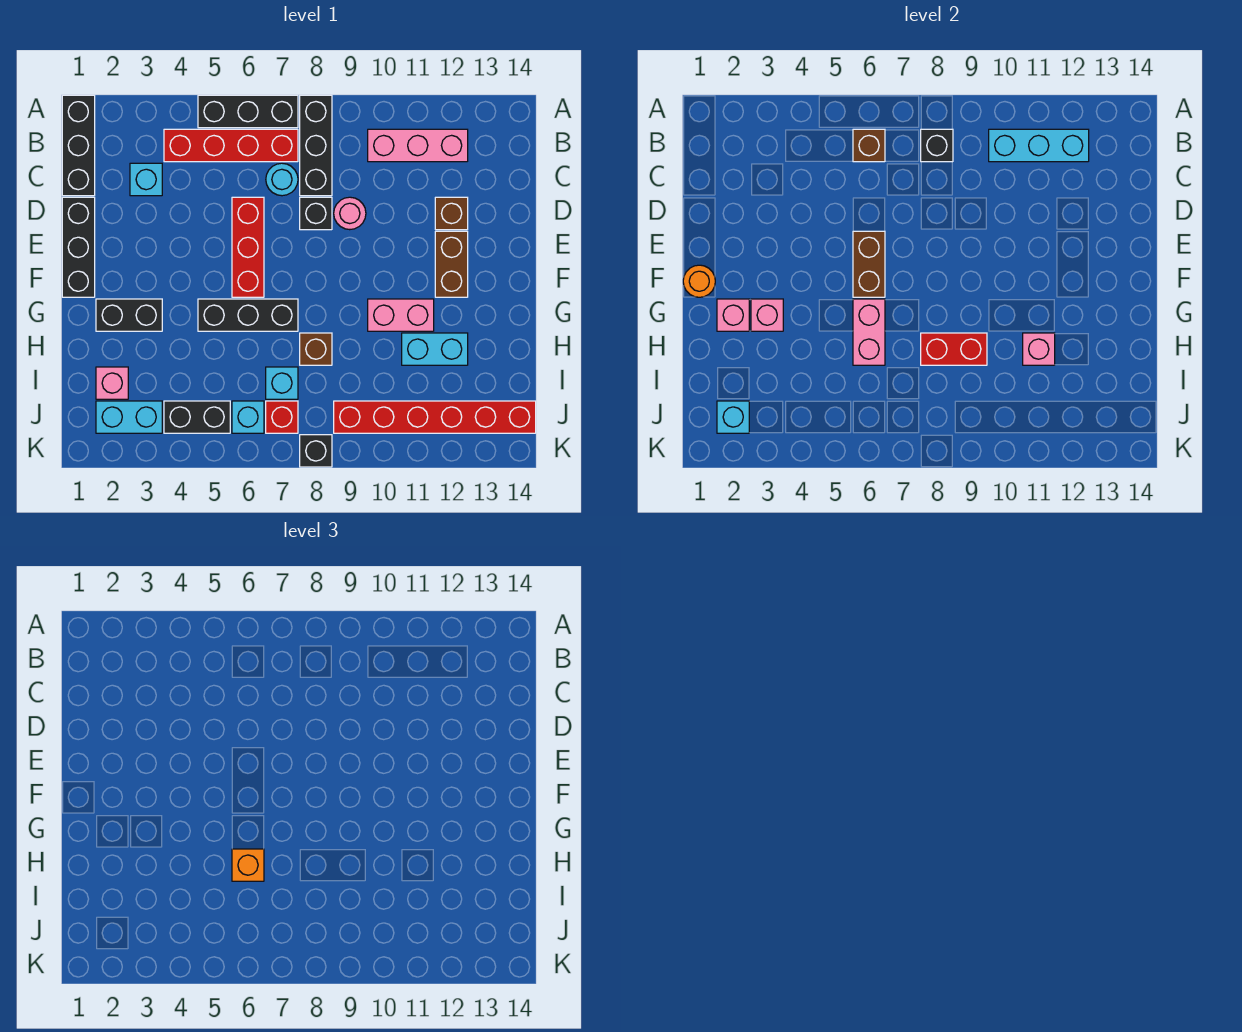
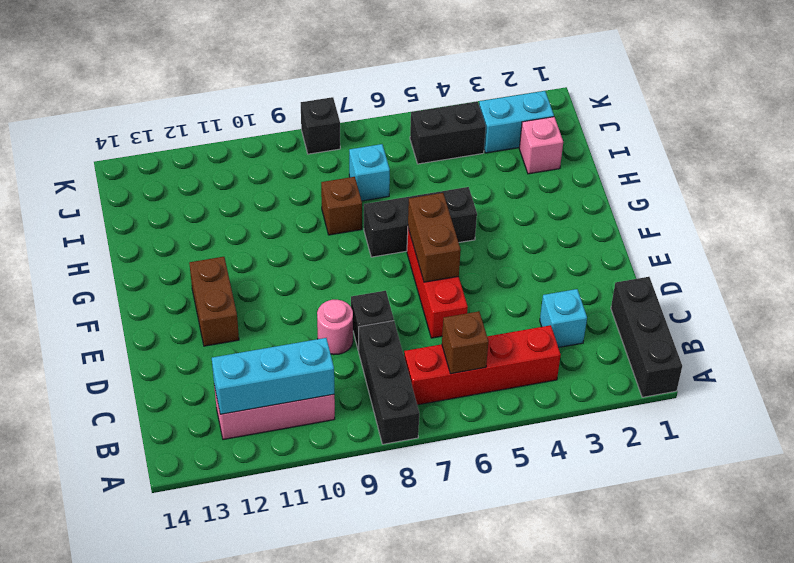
none -> black 1x3 brick [198,95,298,128]
none -> cyan 1x1 round brick [266,163,298,196]
none -> black 1x3 brick [62,197,95,297]
none -> brown 1x1 brick [435,197,468,230]

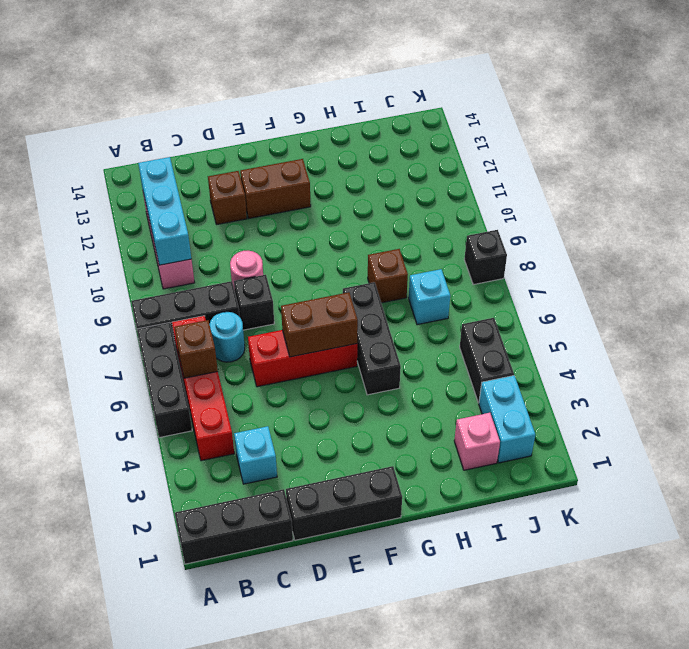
none -> black 1x2 brick [96,299,162,331]
none -> pink 1x2 brick [368,299,434,331]
none -> cyan 1x2 brick [402,333,468,365]
none -> cyan 1x1 brick [232,401,264,433]

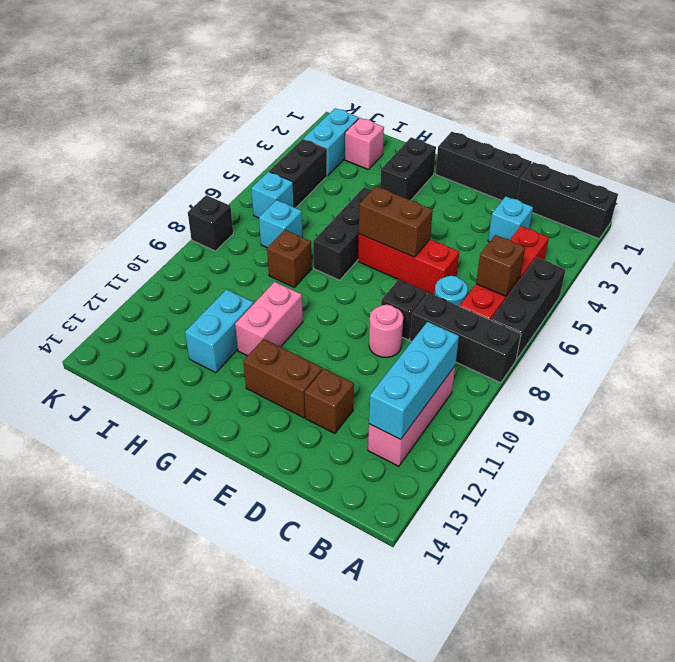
none -> red 1x1 brick [266,401,298,433]
none -> red 1x6 brick [334,401,536,433]
none -> black 1x1 brick [921,129,953,162]
none -> orange 1x1 round brick [683,265,715,297]

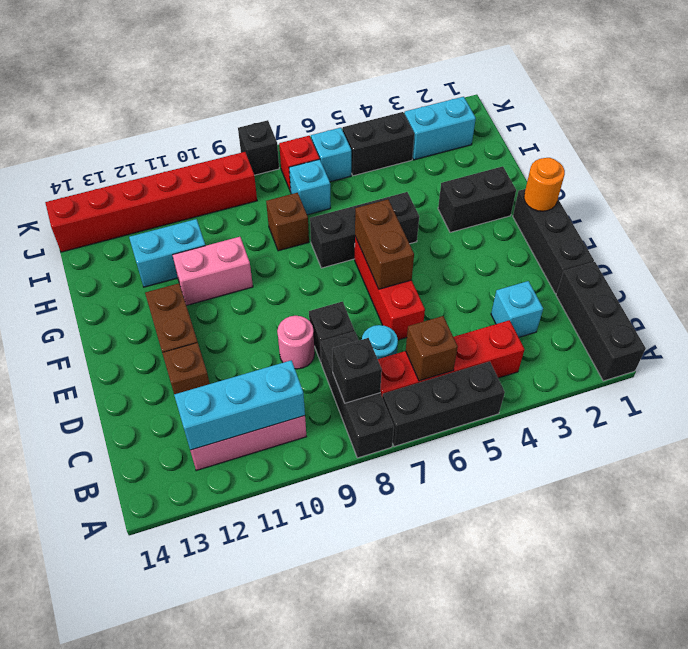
none -> pink 1x1 brick [96,367,128,399]
none -> pink 1x1 brick [717,299,749,331]
none -> pink 1x1 brick [751,299,783,331]
none -> pink 1x2 brick [853,299,885,365]

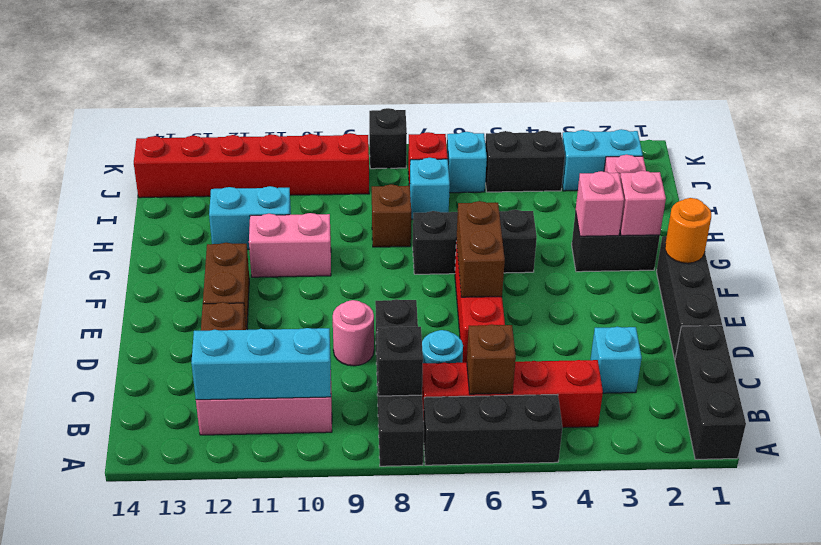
none -> pink 1x2 brick [853,299,885,365]
none -> red 1x2 brick [921,333,987,365]
none -> pink 1x1 brick [1023,333,1055,365]
none -> cyan 1x1 brick [717,401,749,433]

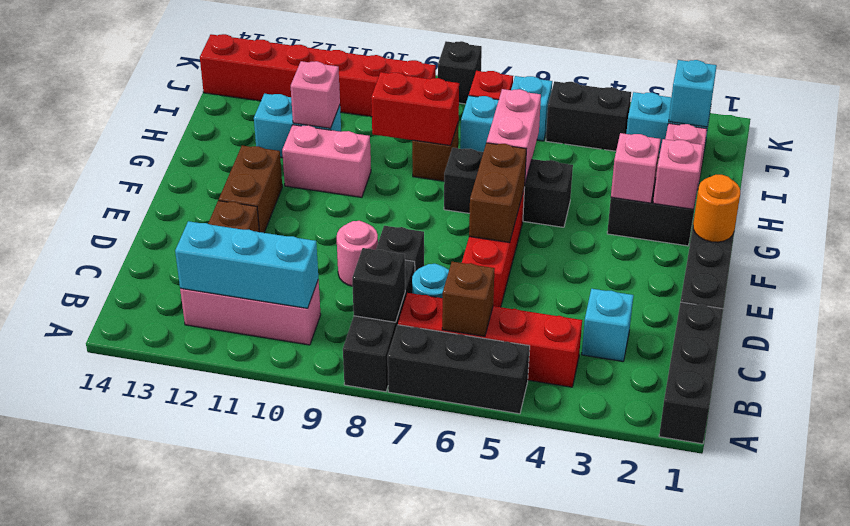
none -> orange 1x1 brick [232,849,264,881]

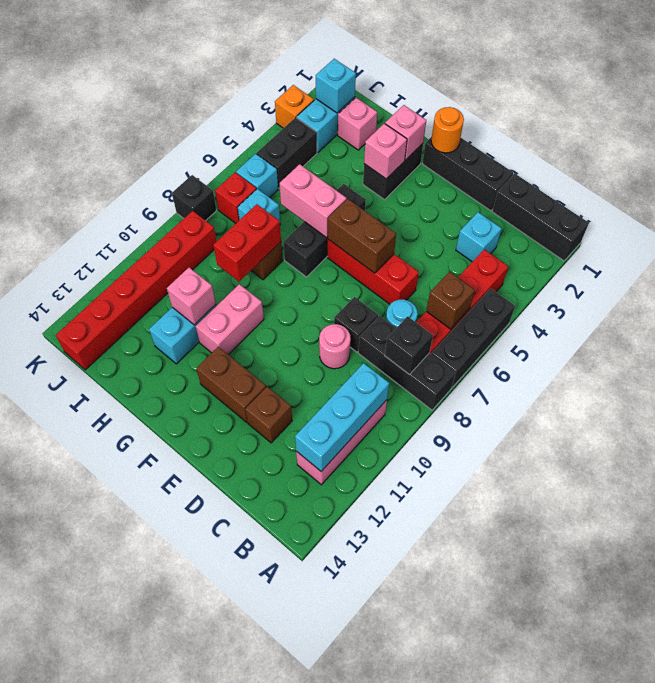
orange 1x1 brick [275,85,314,128] -> orange 1x1 brick moved to [232,849,264,881]

